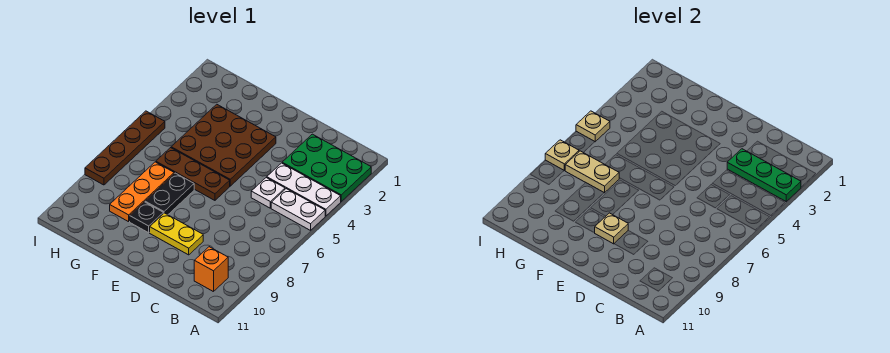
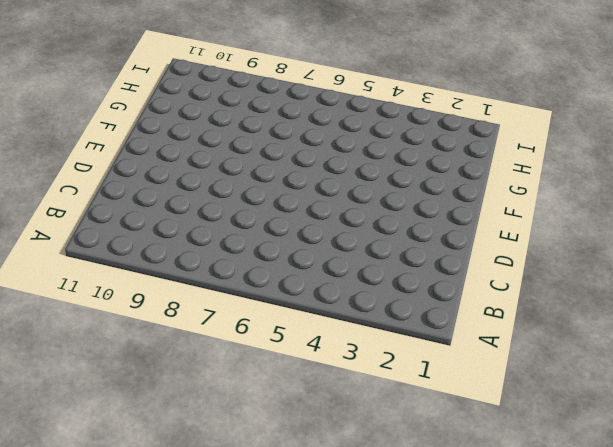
none -> green 2x3 plate [282,134,371,201]
none -> white 1x3 plate [267,163,341,216]
none -> white 1x2 plate [271,189,325,230]

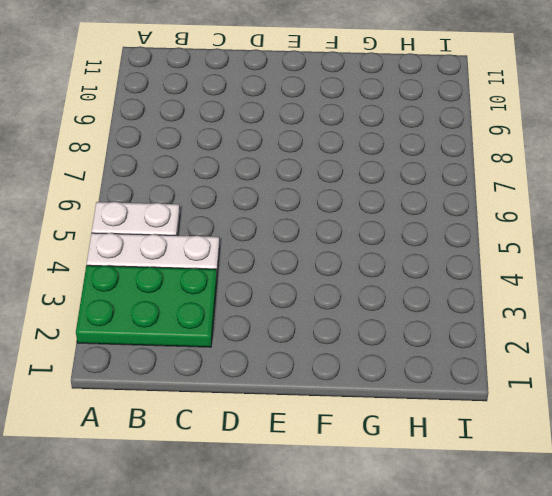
none -> orange 1x1 brick [194,247,228,292]
none -> white 1x1 plate [251,177,285,208]
none -> yellow 1x2 plate [150,213,203,255]

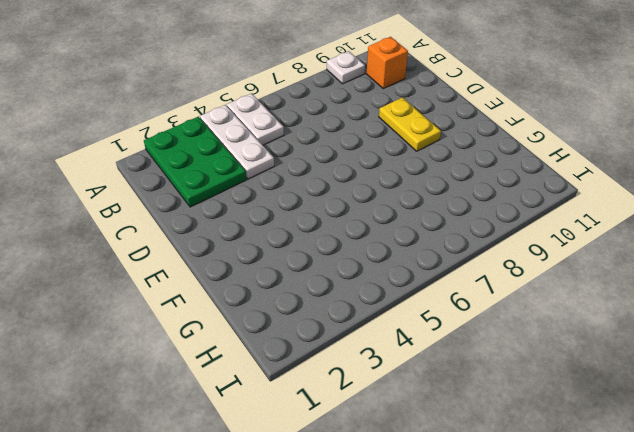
white 1x1 plate [327,51,365,84] -> white 1x1 plate moved to [251,177,285,208]
none -> brown 3x3 plate [171,104,276,186]
none -> brown 1x3 plate [156,148,230,200]
none -> black 1x2 plate [145,173,194,215]

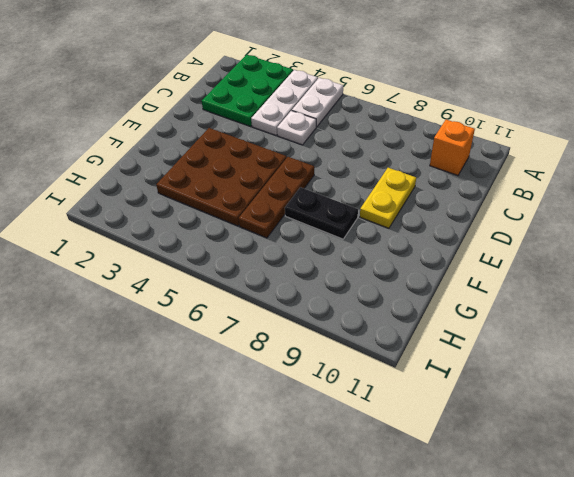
none -> black 1x1 plate [130,202,163,233]
none -> orange 1x3 plate [110,162,174,222]
none -> brown 1x4 plate [85,111,165,185]

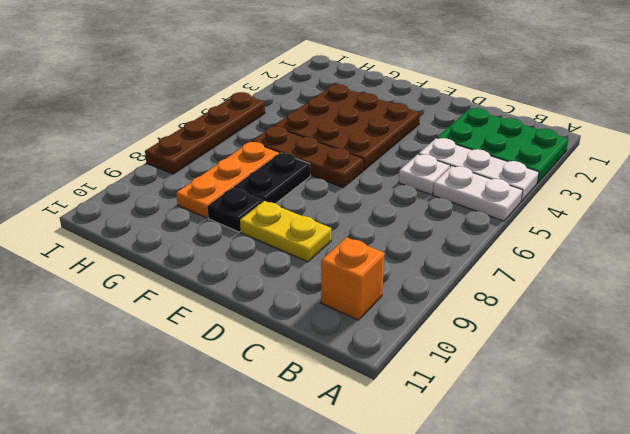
none -> green 1x3 plate [727,149,801,201]
none -> tan 1x1 plate [595,213,628,244]
none -> tan 1x2 plate [565,151,619,193]

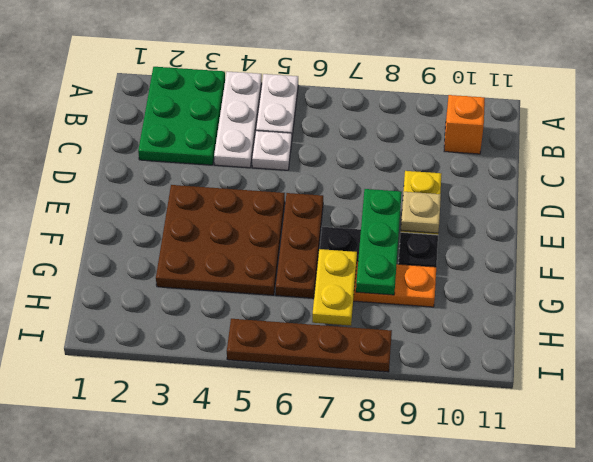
green 1x3 plate [356,189,402,295] -> green 1x3 plate moved to [727,149,801,201]
yellow 1x2 plate [312,249,357,326] -> tan 1x2 plate [565,151,619,193]
none -> tan 1x1 plate [576,111,610,142]
none -> tan 1x1 plate [545,140,579,170]

